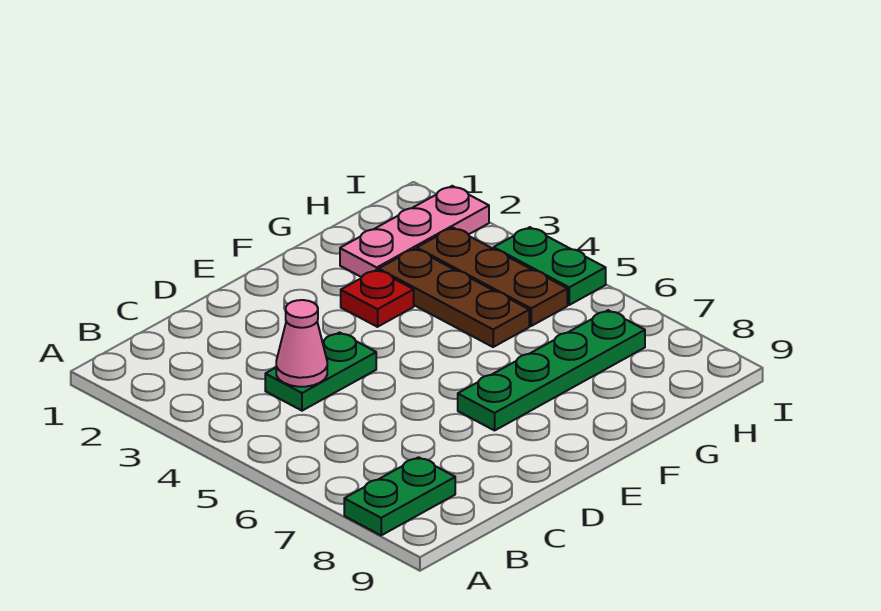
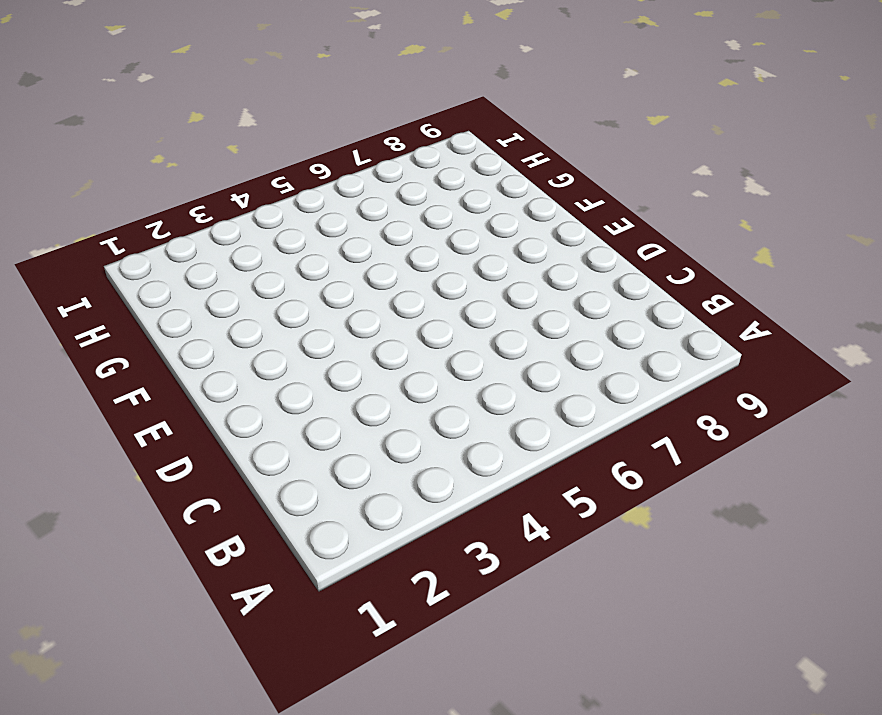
none -> green 1x2 plate [344,457,455,535]
none -> green 1x2 plate [265,333,376,411]

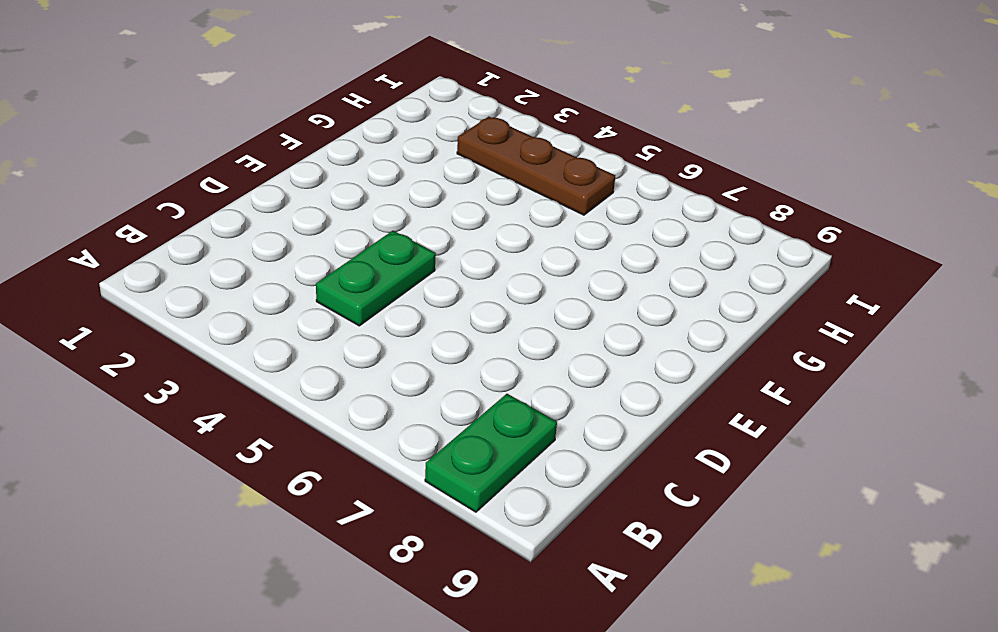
none -> green 1x4 plate [458,310,645,430]
none -> red 1x1 plate [341,270,414,327]

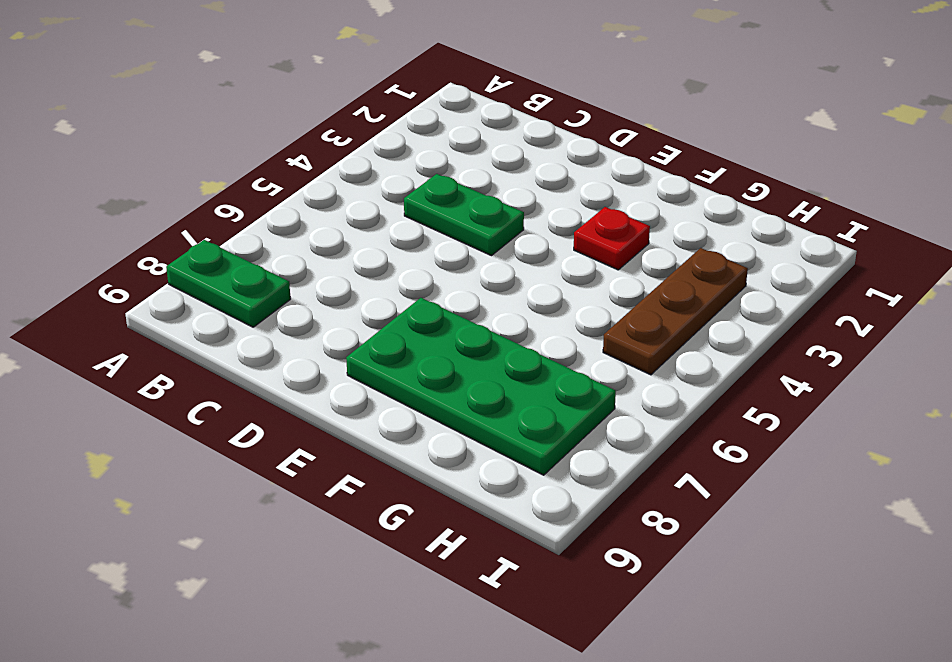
green 2x4 plate [346,298,616,475] -> green 1x4 plate [458,310,645,430]
none -> pink 1x3 plate [340,186,489,277]
none -> brown 1x3 plate [379,249,529,347]

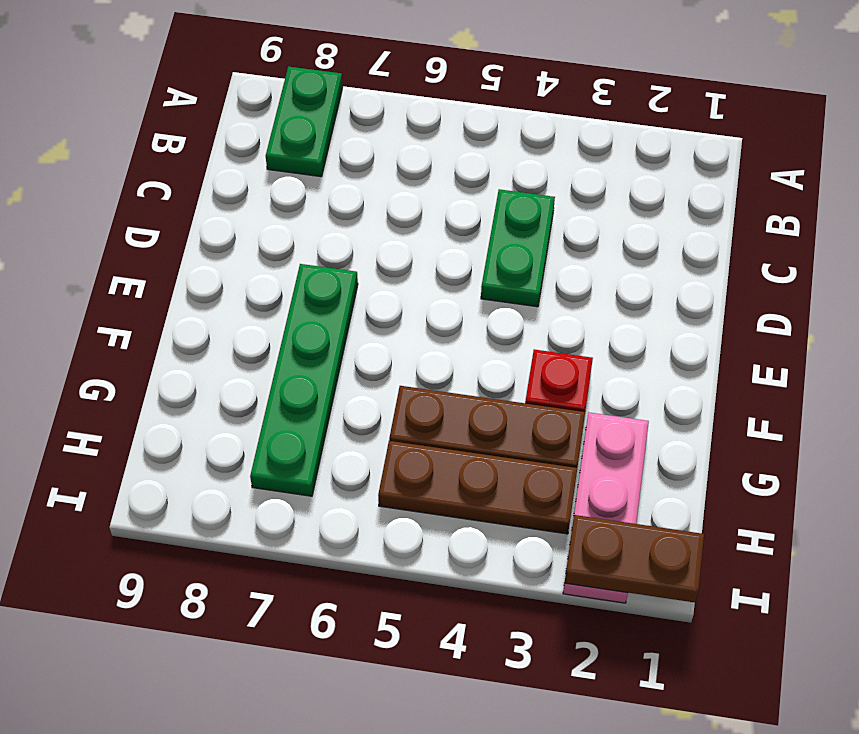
brown 1x2 plate [565,515,704,602] -> none
none -> green 1x2 plate [494,227,606,305]
none -> pink 1x1 cone [276,300,327,387]

